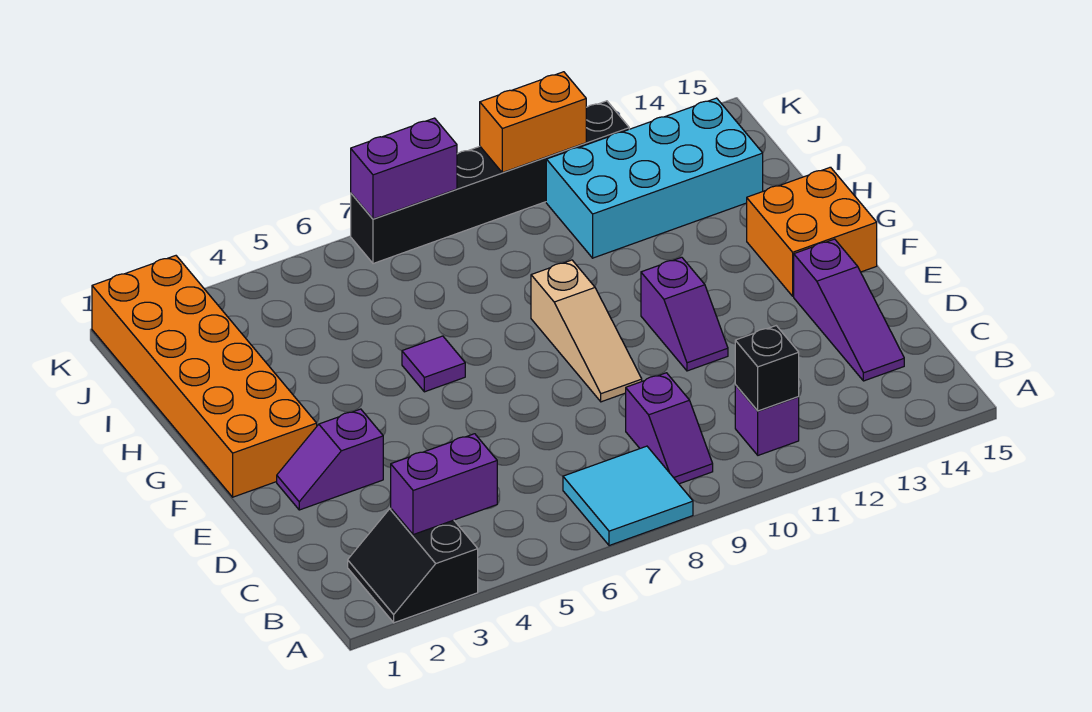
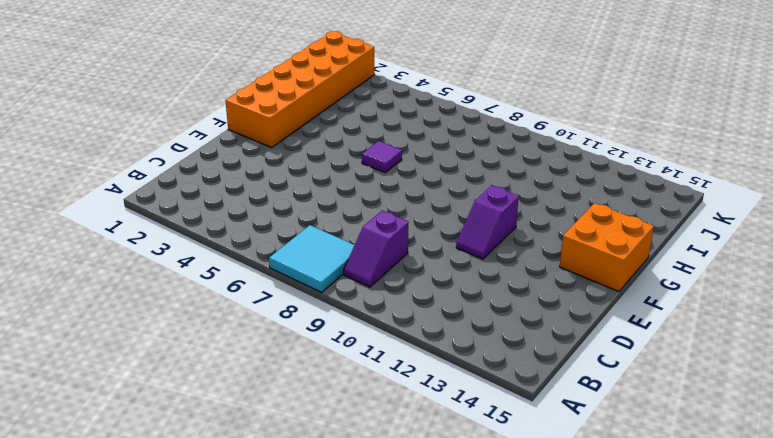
none -> black 2x2 slope [348,508,478,623]
none -> purple 1x1 brick [735,385,799,455]
none -> purple 1x3 slope [794,239,904,381]

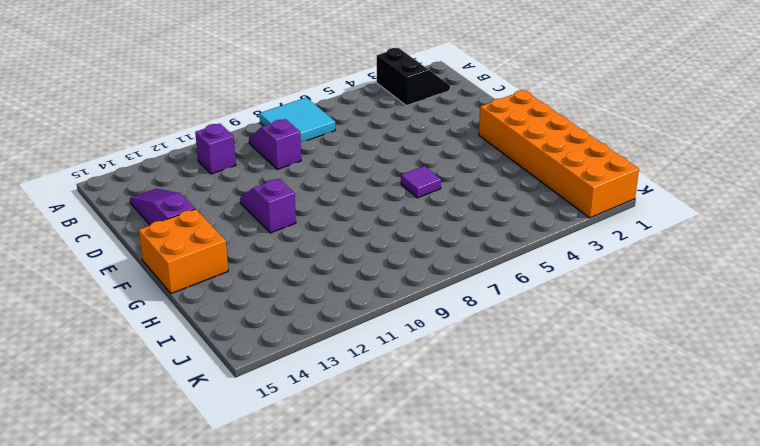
none -> purple 1x2 slope [277,409,383,510]
none -> tan 1x3 slope [531,260,642,402]
none -> cyan 2x4 brick [546,98,763,258]

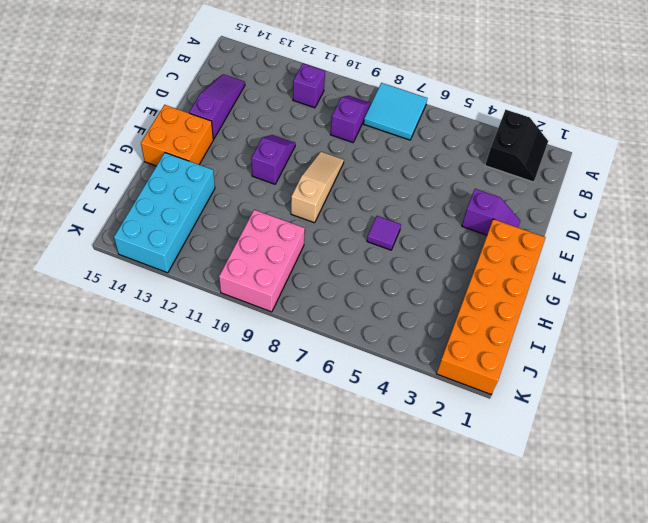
cyan 2x4 brick [114,153,215,273] -> cyan 2x4 brick turned to [546,98,763,258]
pink 2x3 brick [219,210,305,312] -> black 1x6 brick [351,101,629,264]
none -> purple 1x2 brick [391,434,497,535]
none -> black 1x1 brick [735,326,799,411]
none -> purple 1x2 brick [351,118,457,219]

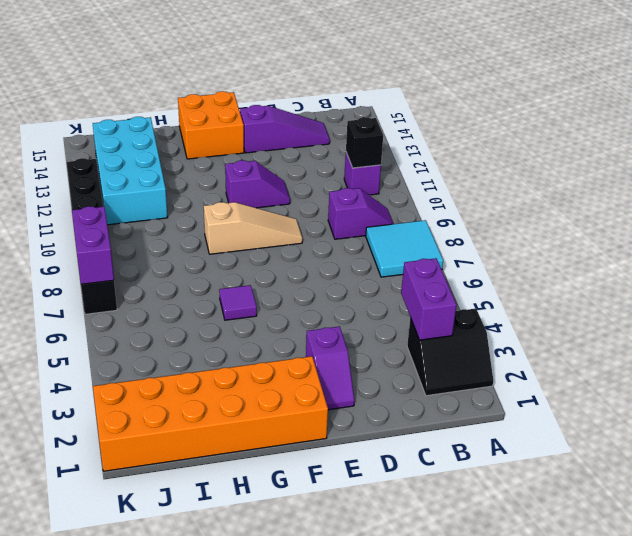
none -> orange 1x2 brick [480,72,586,173]

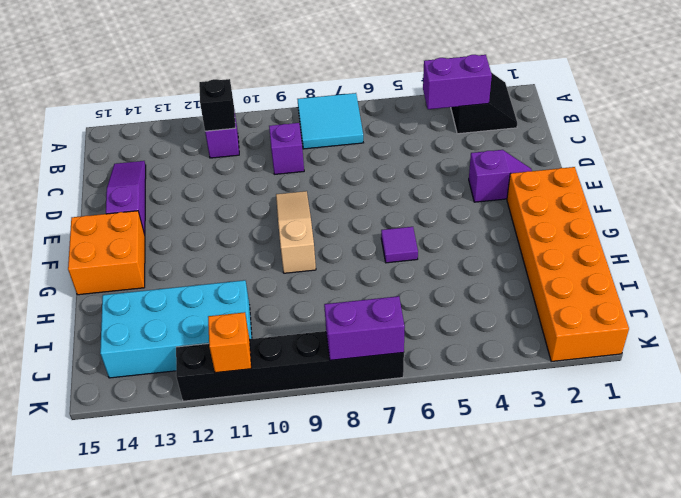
orange 1x1 brick [208,312,251,373] -> orange 1x2 brick [480,72,586,173]
none -> purple 1x2 slope [641,257,728,371]

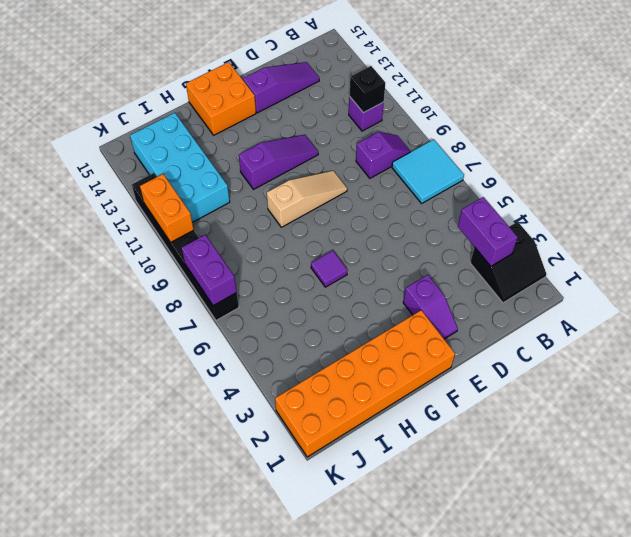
purple 1x3 slope [239,135,318,189] -> purple 1x2 slope [641,257,728,371]

